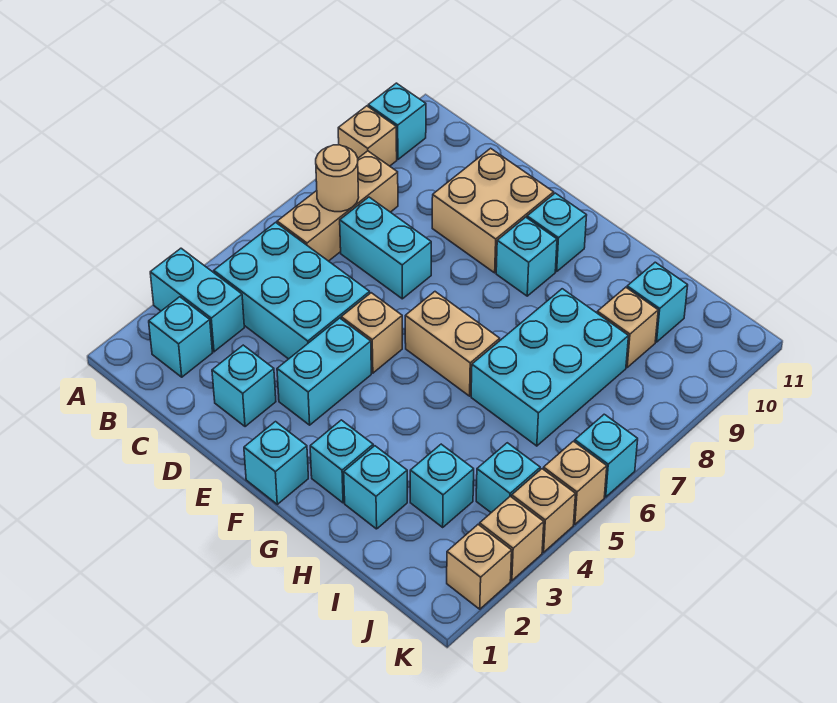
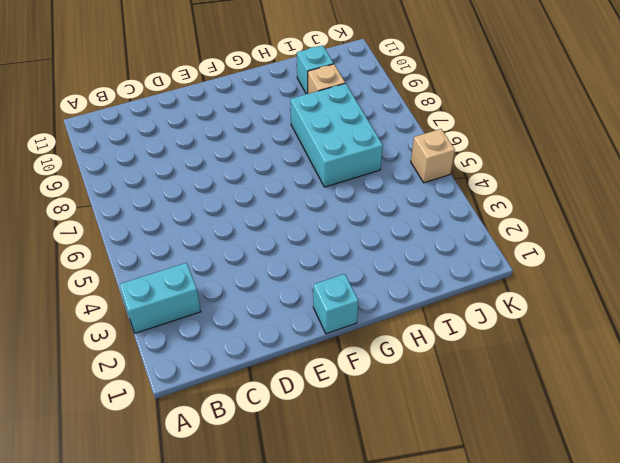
none -> tan 1x1 brick [338,106,397,166]
none -> cyan 1x1 brick [368,83,426,159]
none -> cyan 1x1 brick [149,297,212,377]

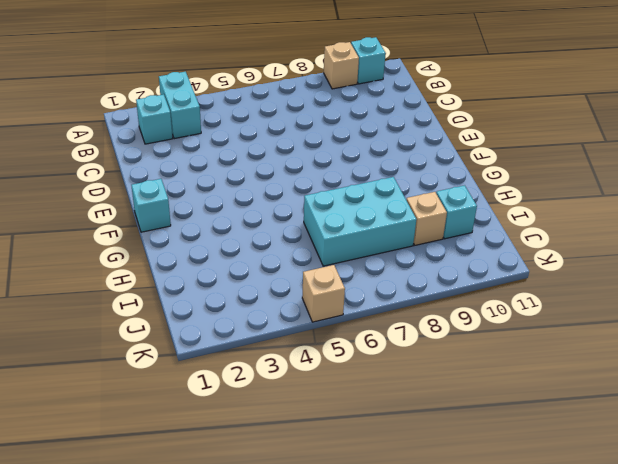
none -> cyan 2x3 brick [214,222,370,359]
none -> tan 1x3 brick [277,151,398,261]
none -> cyan 1x2 brick [340,197,431,299]

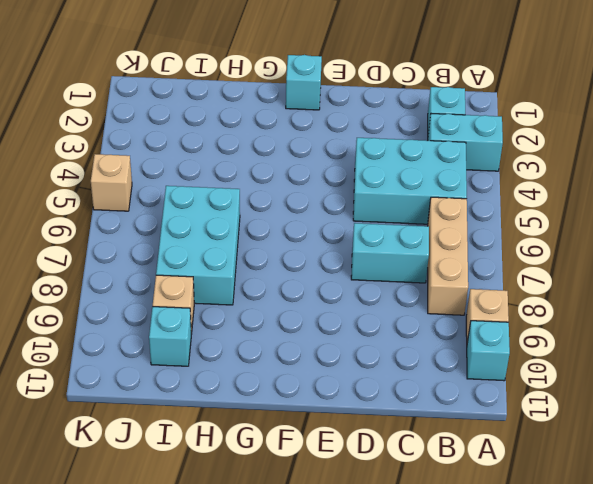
none -> cyan 1x1 brick [212,345,276,427]
none -> tan 2x2 brick [432,148,554,273]
none -> cyan 1x2 brick [277,318,371,425]

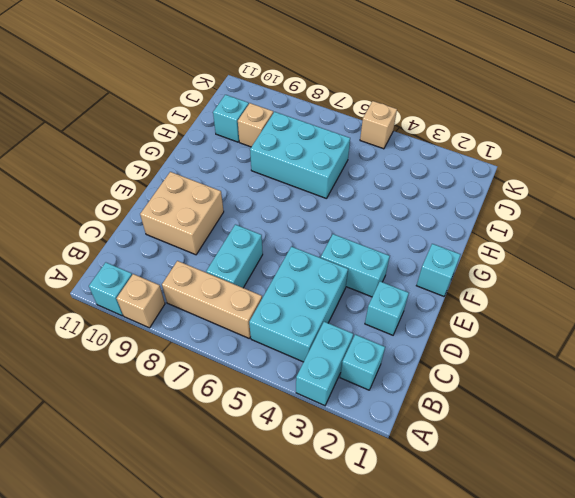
none -> tan 1x1 brick [341,293,402,373]
none -> tan 1x2 brick [405,292,500,396]
none -> cyan 1x1 brick [496,217,557,296]

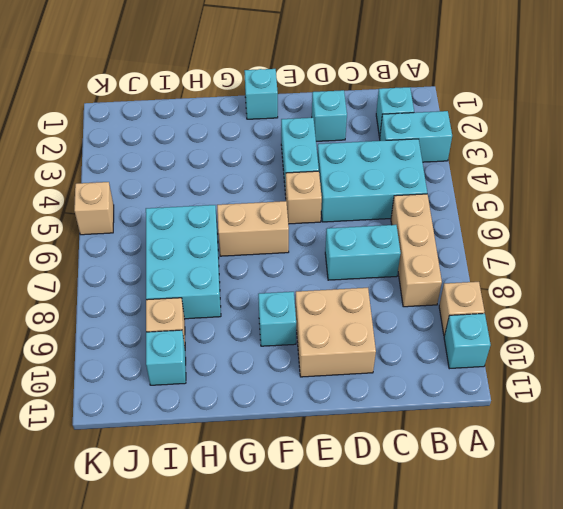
none -> cyan 1x1 brick [527,193,587,271]
none -> cyan 1x1 brick [310,420,373,503]
none -> cyan 1x1 brick [344,446,407,529]

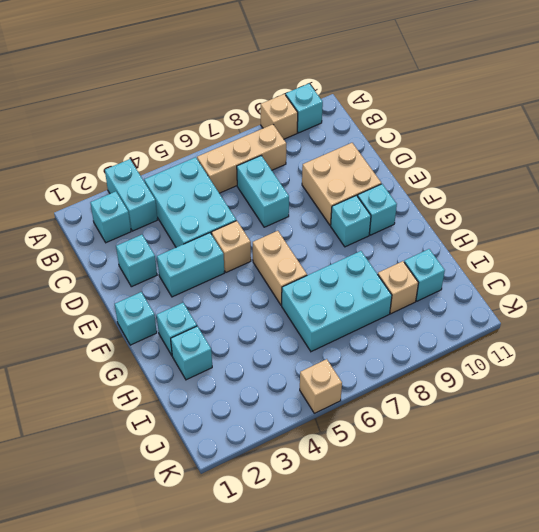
none -> cyan 1x1 brick [410,444,474,527]
none -> cyan 1x1 brick [476,443,540,513]
none -> tan 1x1 brick [447,525,512,609]

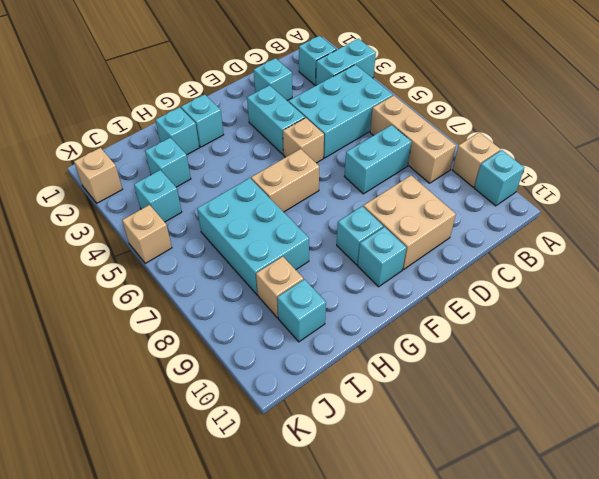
none -> cyan 1x1 brick [244,422,308,504]
none -> tan 1x1 brick [480,496,544,581]
none -> tan 1x1 brick [512,469,575,552]

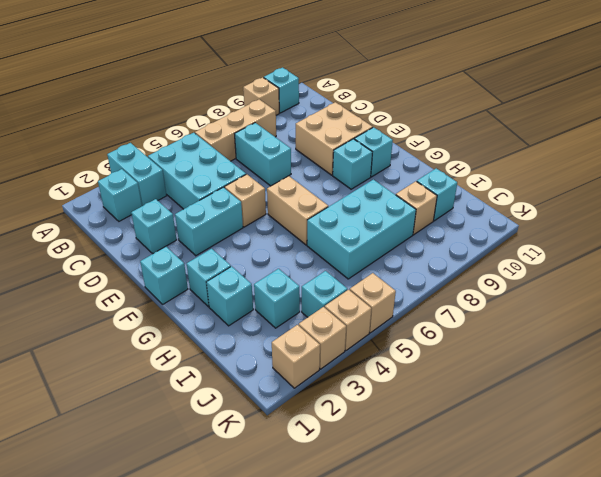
none -> cyan 1x1 brick [575,414,638,497]
none -> tan 1x1 round brick [316,145,359,212]

